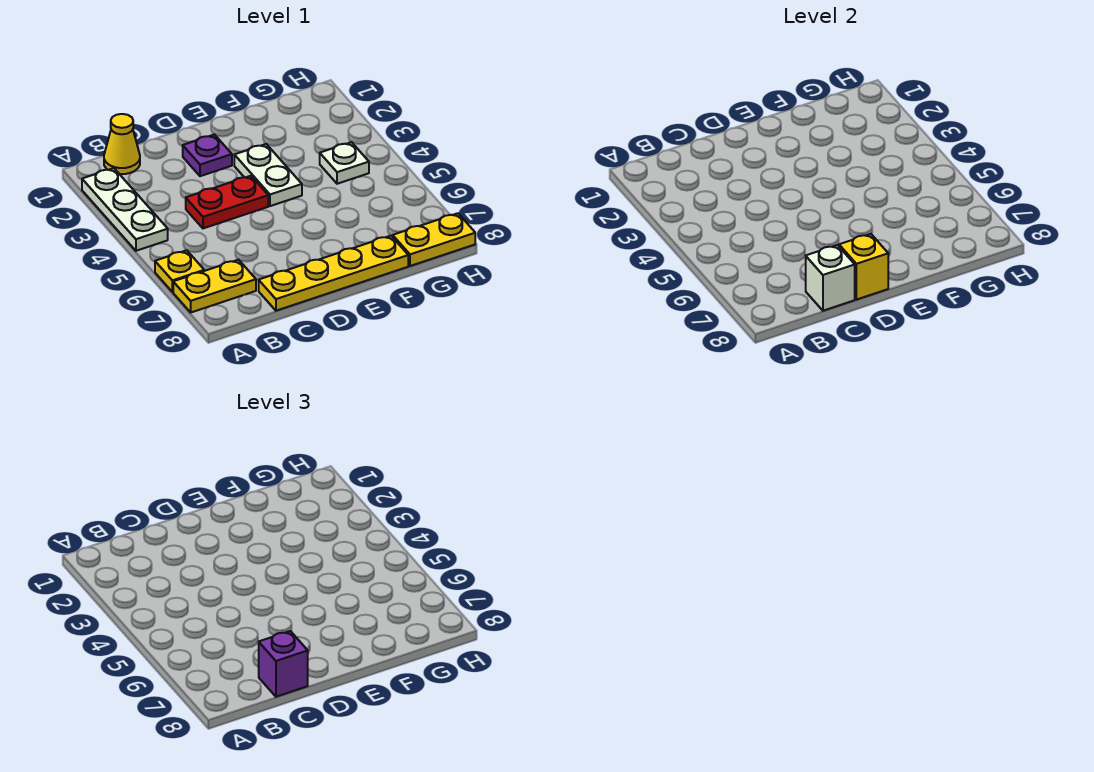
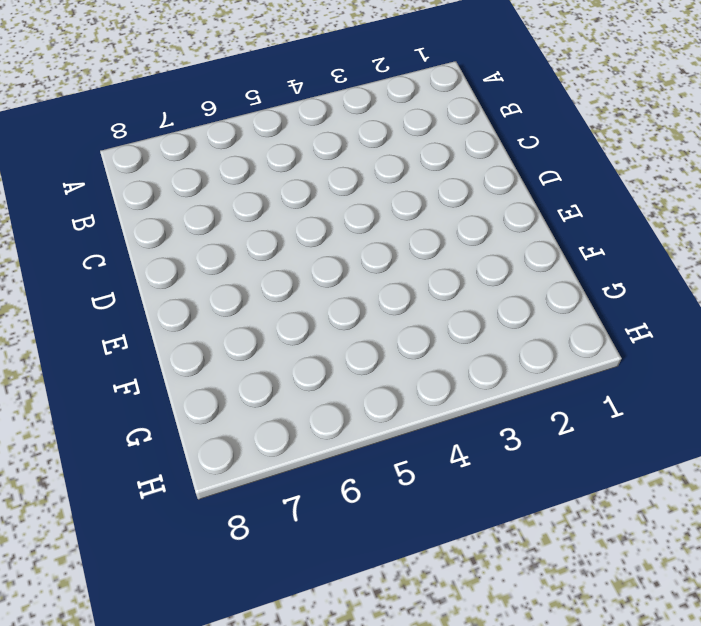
none -> white 1x3 plate [82,168,168,251]
none -> yellow 1x1 plate [155,250,204,292]
none -> yellow 1x2 plate [173,260,256,312]

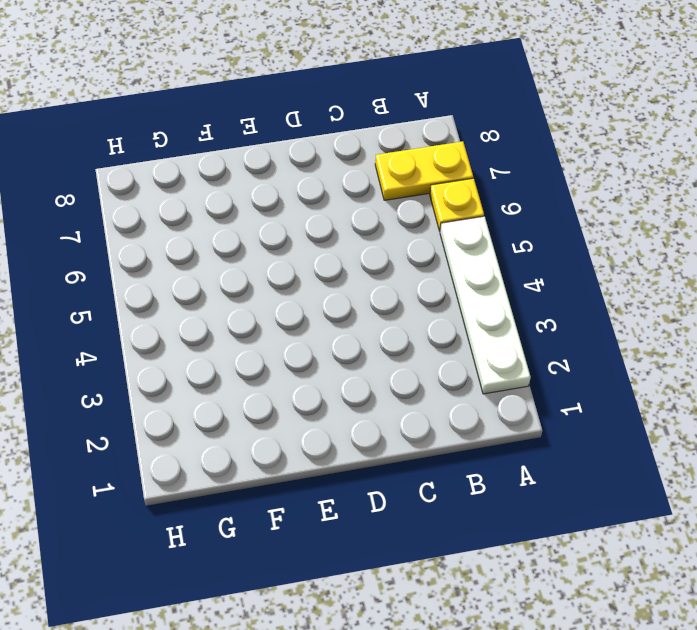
white 1x4 plate [440,216,531,394] -> white 1x3 plate [82,168,168,251]
none -> yellow 1x1 cone [104,114,140,174]
none -> red 1x2 plate [186,176,268,228]
none -> yellow 1x4 plate [259,236,408,311]

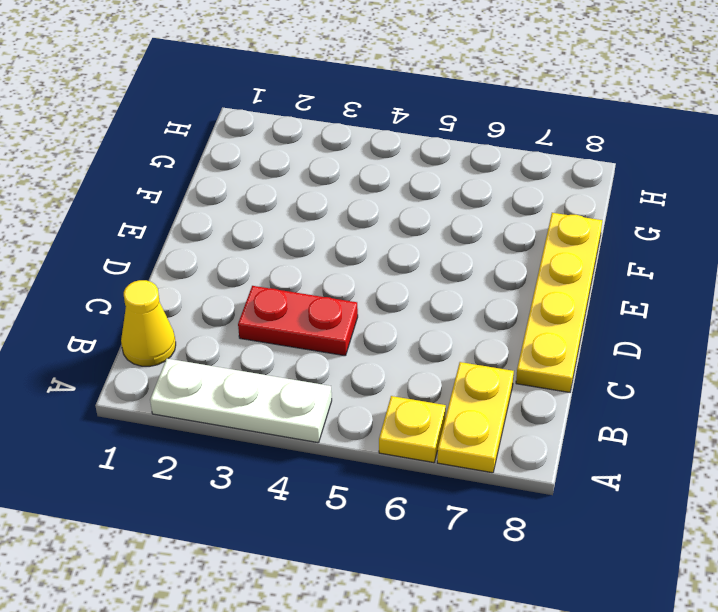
red 1x2 plate [238,286,358,356] -> red 1x2 plate turned to [186,176,268,228]
none -> purple 1x1 plate [183,134,232,176]
none -> white 1x2 plate [234,144,302,206]
none -> white 1x1 plate [320,142,369,184]

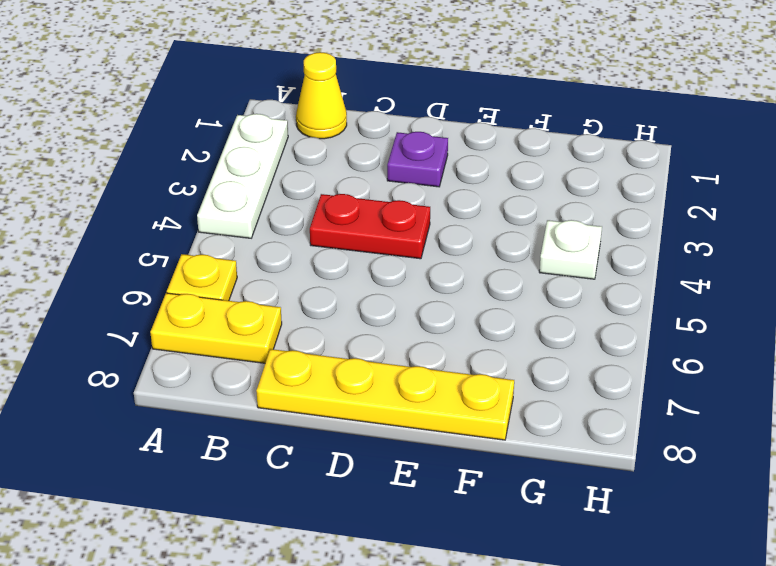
none -> white 1x2 plate [234,144,302,206]
none -> yellow 1x2 plate [393,213,475,266]
none -> white 1x1 brick [806,245,855,311]

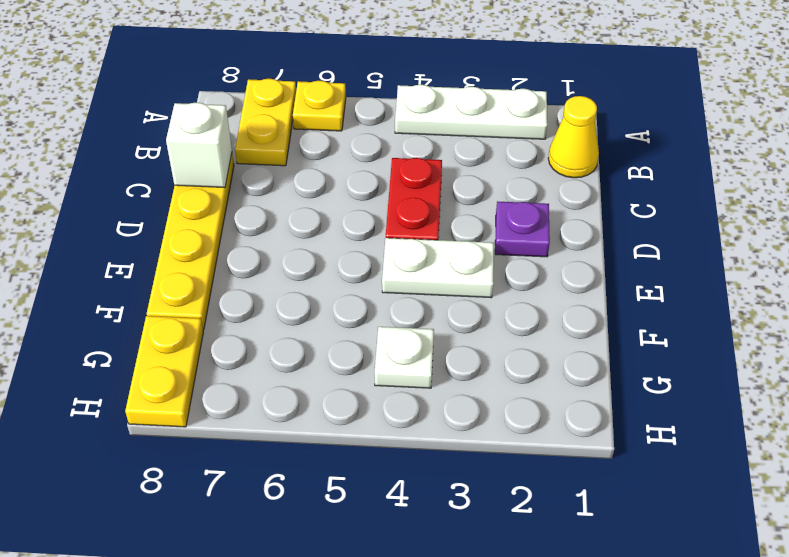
none -> yellow 1x1 brick [839,234,888,300]
none -> purple 1x1 brick [259,631,308,697]

